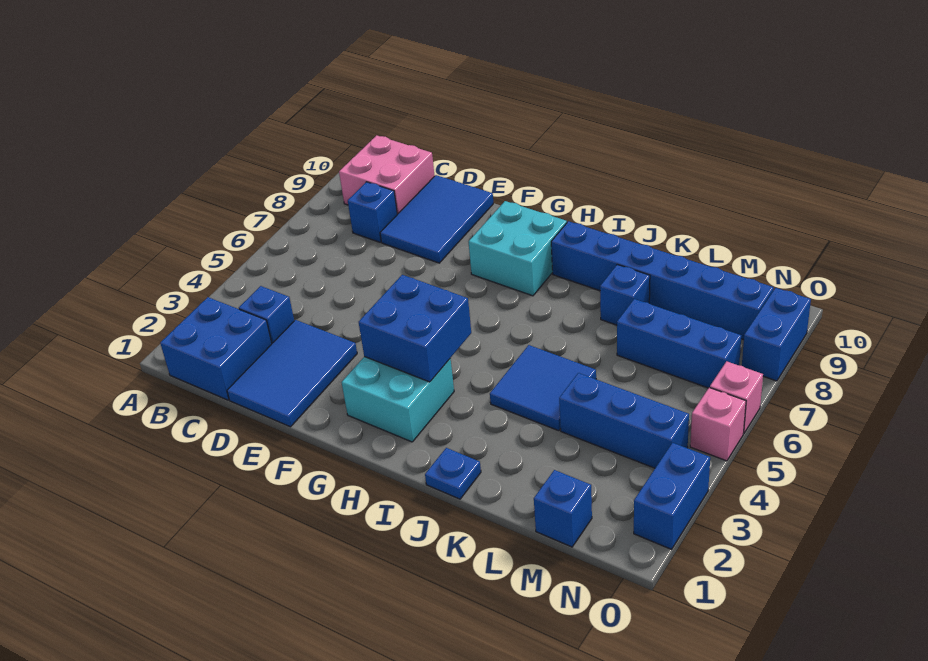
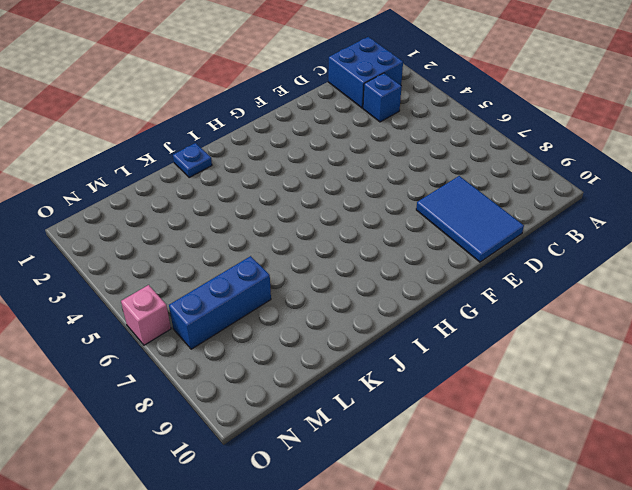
none -> pink 2x2 brick [339,135,435,214]
none -> blue 1x1 brick [348,182,397,242]
none -> blue 2x3 tile [227,320,357,427]

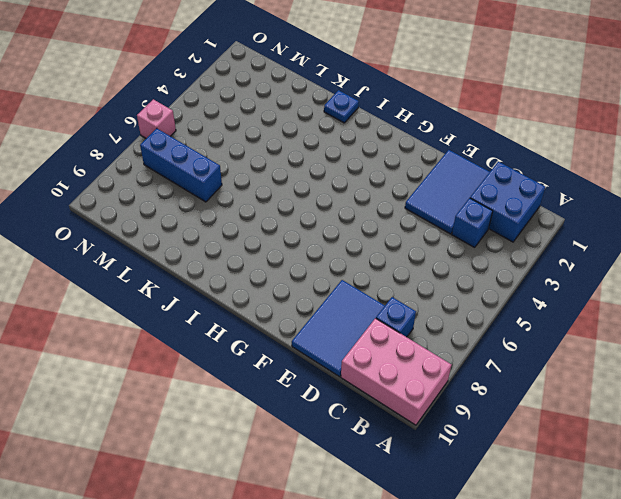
pink 2x3 brick [341,318,452,425] -> pink 2x2 brick [339,135,435,214]
none -> cyan 2x2 brick [341,357,454,442]
none -> cyan 2x2 brick [469,201,567,296]
none -> blue 1x6 brick [551,221,774,340]

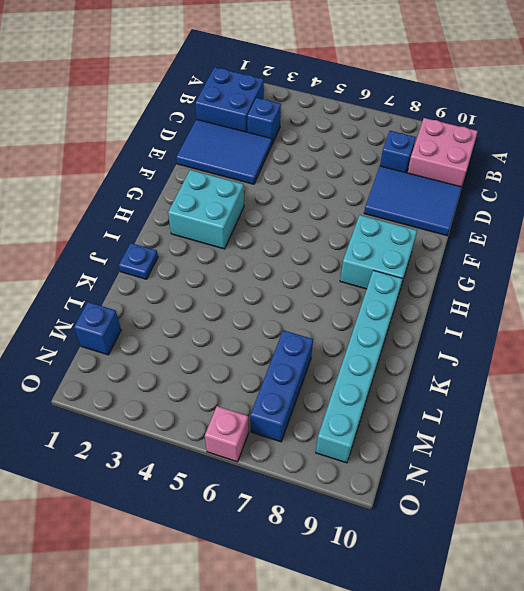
cyan 1x6 brick [316,270,402,463] -> blue 1x6 brick [551,221,774,340]
none -> blue 2x2 tile [490,345,596,431]
none -> blue 1x1 brick [600,265,650,325]
none -> blue 1x3 brick [559,373,689,468]

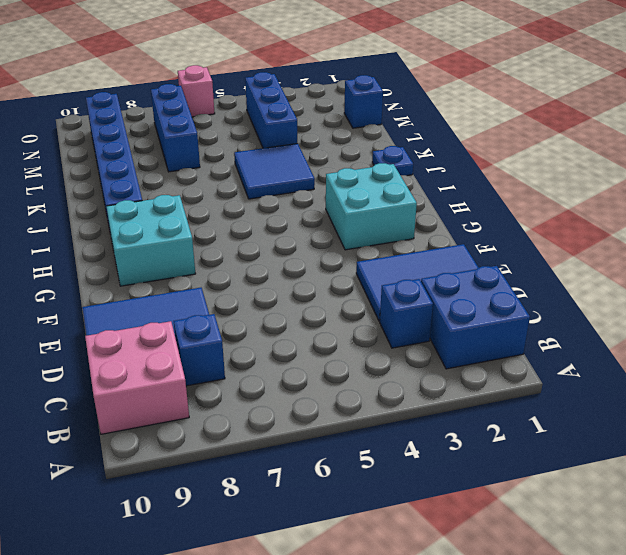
none -> blue 1x1 brick [600,265,650,325]
none -> blue 1x2 brick [634,443,710,549]
none -> pink 1x1 brick [690,388,746,461]

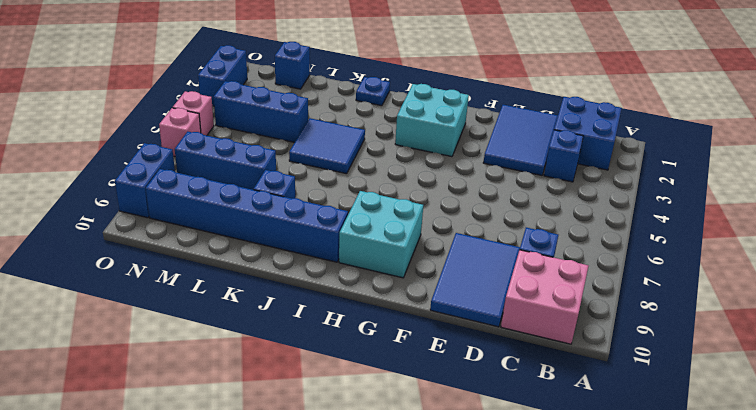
none -> blue 2x2 brick [359,275,471,382]

